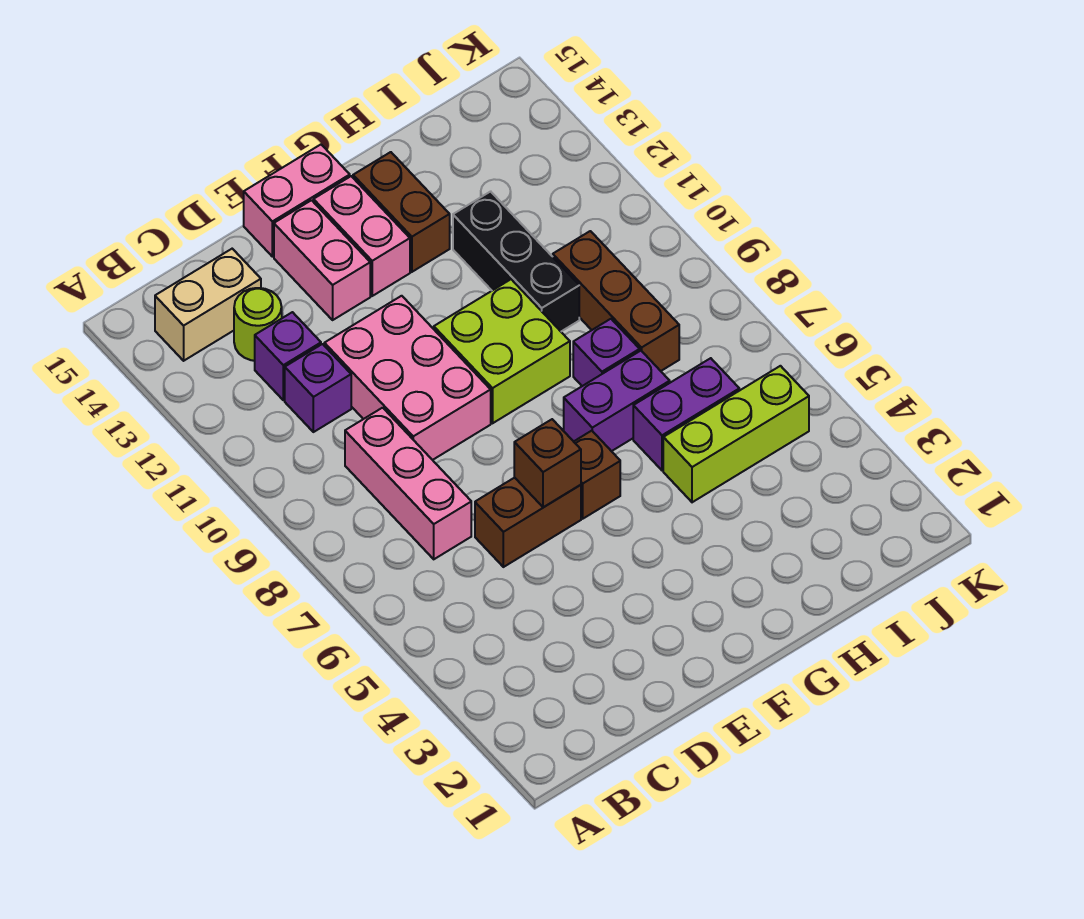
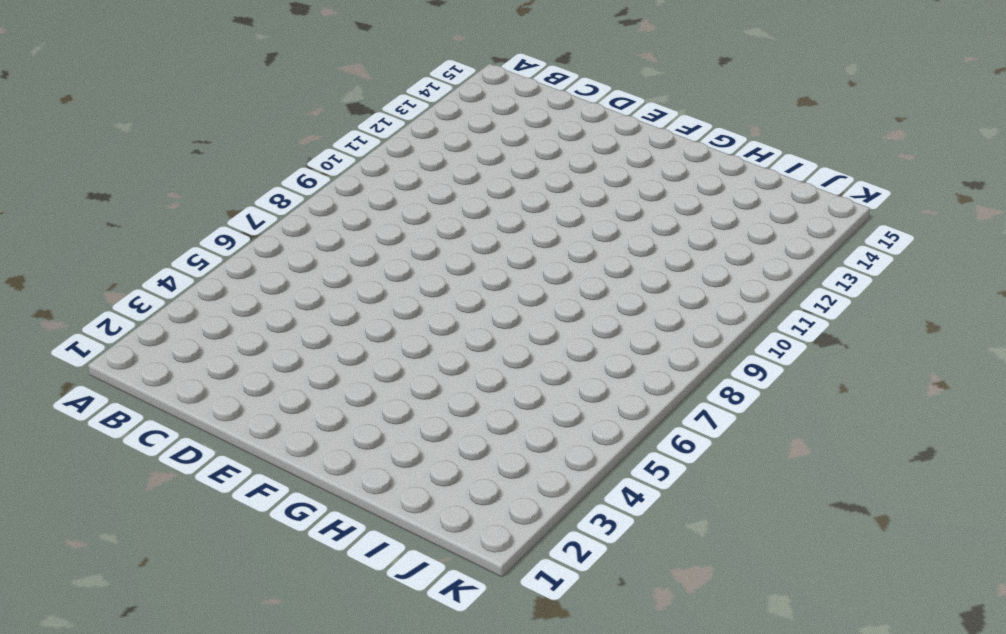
none -> tan 1x2 brick [155,249,261,361]
none -> pink 1x3 brick [345,408,471,559]
none -> purple 1x1 brick [285,344,351,432]

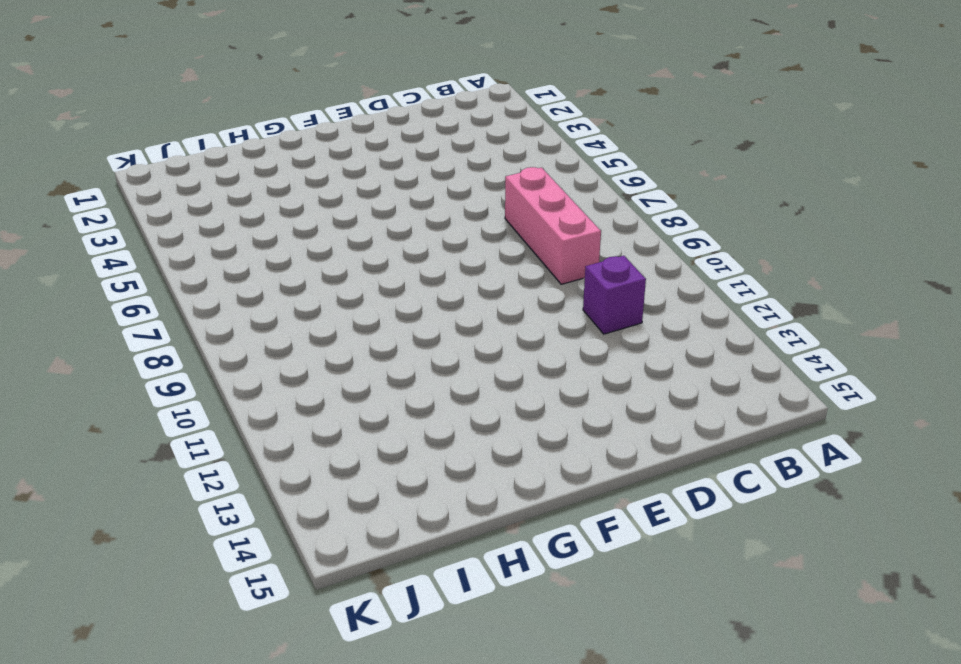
none -> tan 1x2 brick [155,249,261,361]
none -> purple 1x1 brick [255,312,321,400]
none -> lime 1x1 round brick [234,288,282,361]

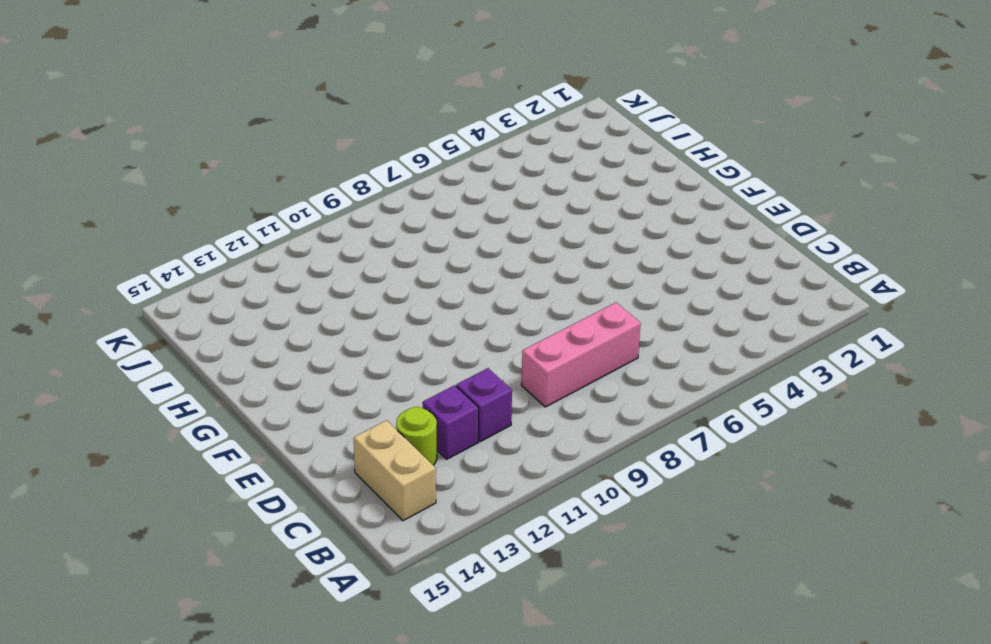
none -> brown 1x2 brick [475,478,581,567]
none -> pink 2x3 brick [324,296,491,460]
none -> pink 1x2 brick [274,200,370,320]

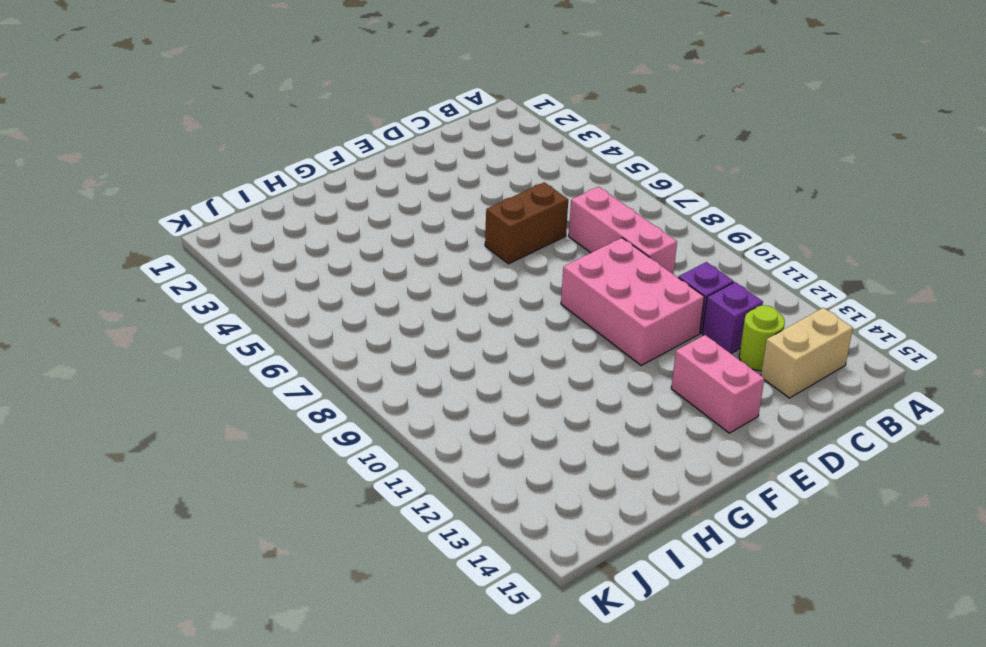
none -> pink 1x2 brick [244,145,350,257]
none -> brown 1x1 brick [574,431,620,519]
none -> lime 2x2 brick [434,279,570,423]

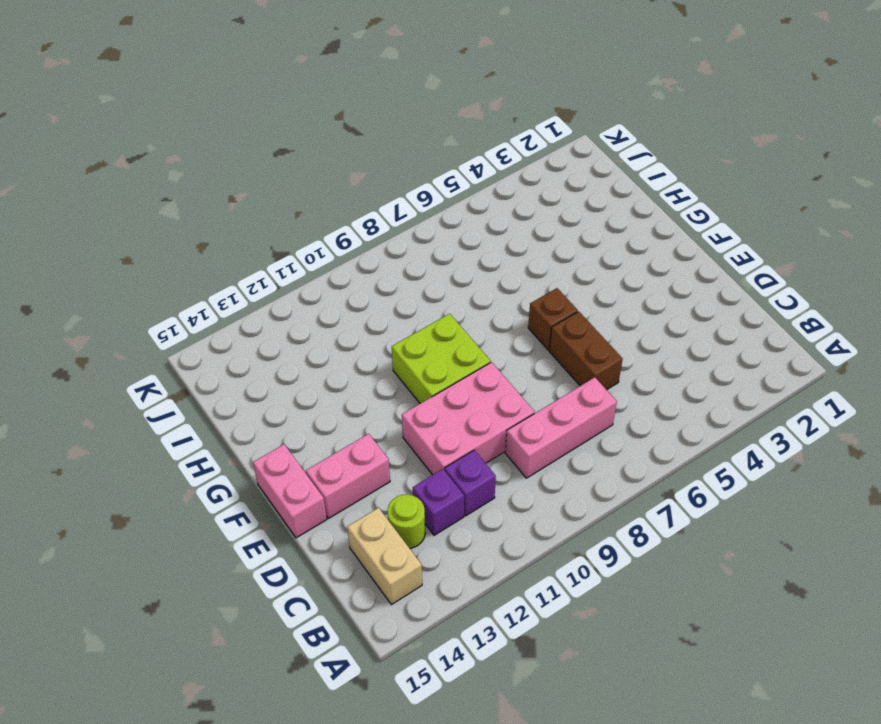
none -> pink 1x2 brick [313,176,410,296]
none -> purple 1x2 brick [564,351,670,451]
none -> brown 1x2 brick [353,152,450,272]

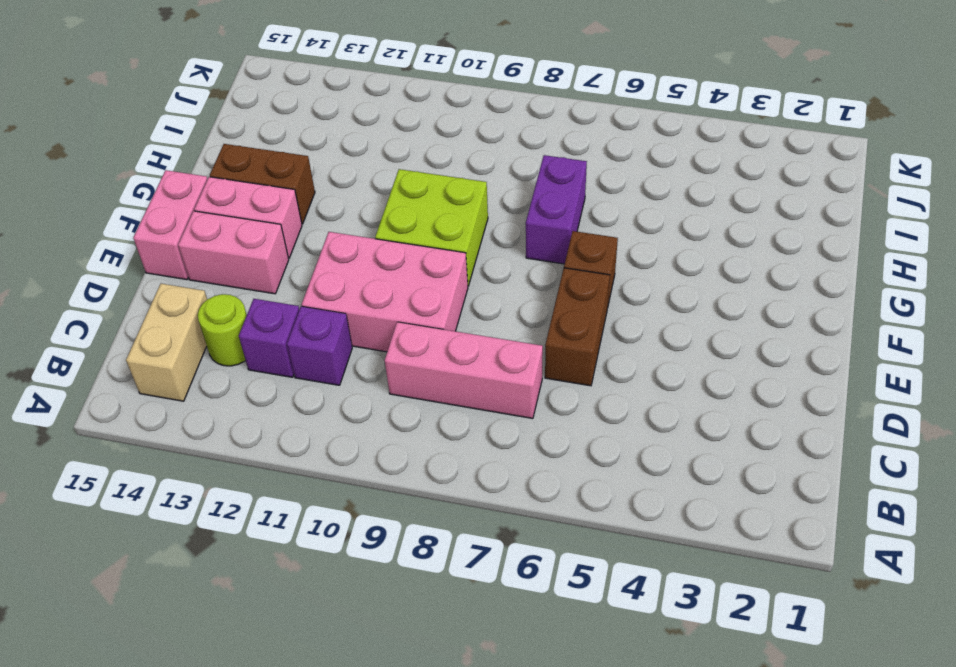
none -> lime 1x3 brick [663,366,809,502]
none -> purple 1x2 brick [633,358,739,470]
none -> purple 1x1 brick [573,319,640,386]

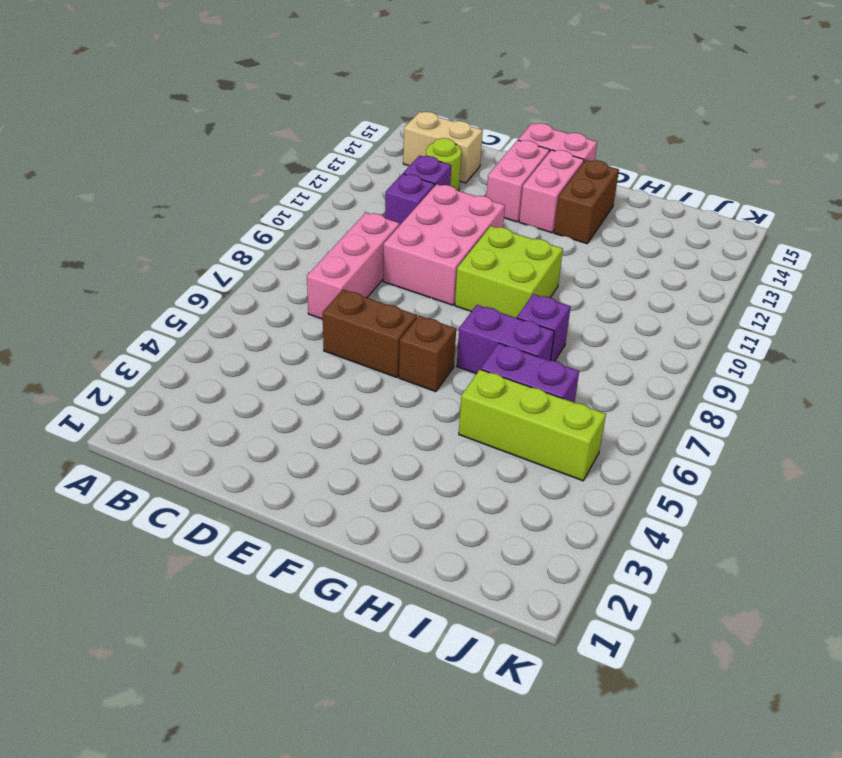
none -> black 1x3 brick [453,191,579,331]
none -> brown 1x3 brick [553,231,679,371]
none -> brown 1x1 brick [514,419,581,507]

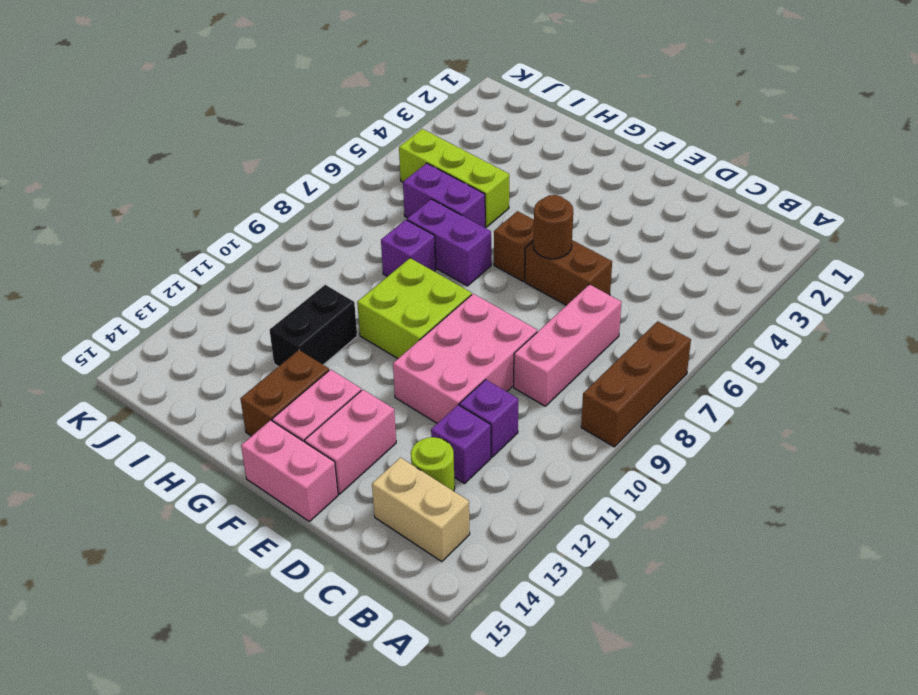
brown 1x3 brick [581,321,691,447] -> brown 1x3 brick moved to [553,231,679,371]
brown 1x1 round brick [533,195,573,259] -> brown 1x1 brick [514,419,581,507]
black 1x2 brick [270,285,357,367] -> black 1x3 brick [453,191,579,331]

